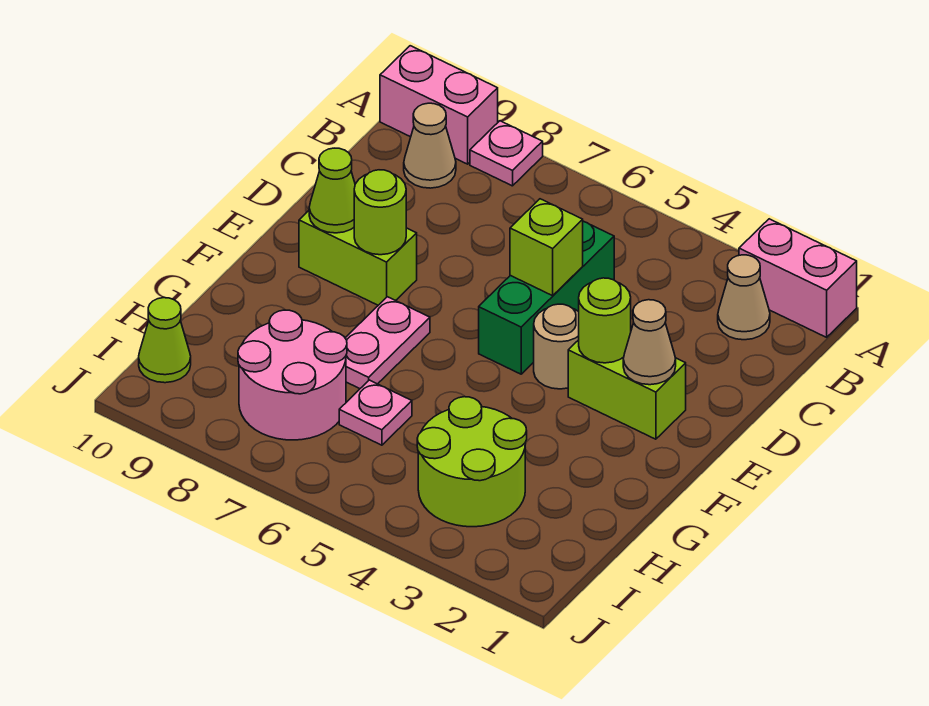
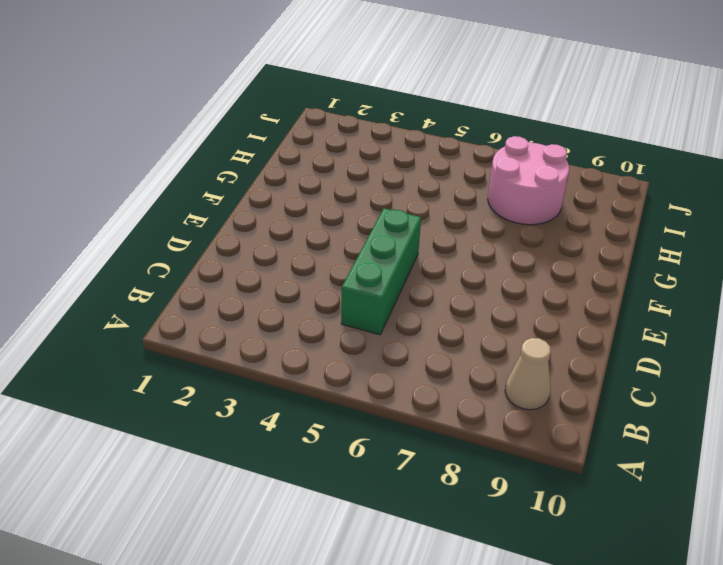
none -> pink 1x2 brick [739,219,857,337]
none -> pink 1x1 plate [470,121,543,186]
none -> pink 1x2 brick [380,46,498,164]

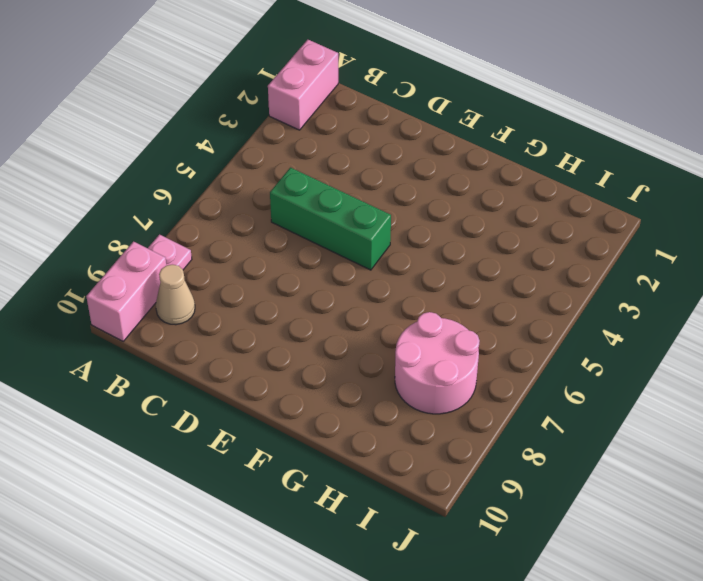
none -> tan 1x1 cone [718,255,770,340]
none -> lime 1x2 brick [568,340,686,439]
none -> tan 1x1 round brick [534,304,579,389]

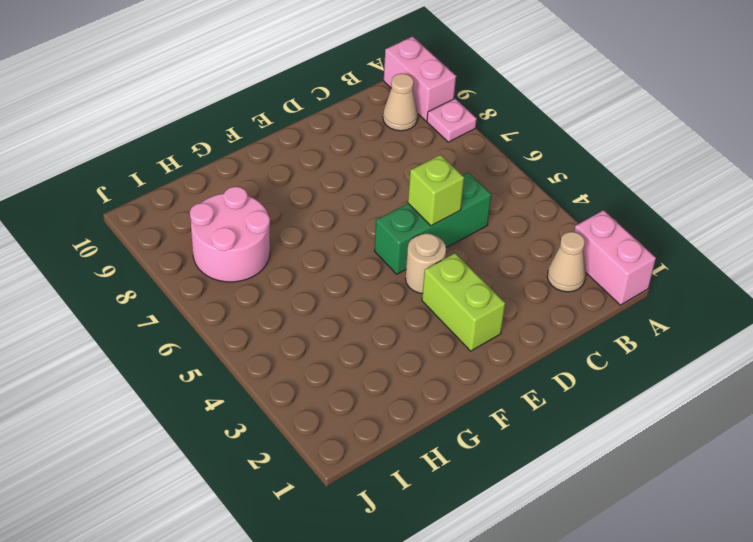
none -> lime 1x2 brick [299,211,417,305]
none -> pink 1x2 plate [345,297,430,389]
none -> lime 2x2 round brick [417,397,527,527]

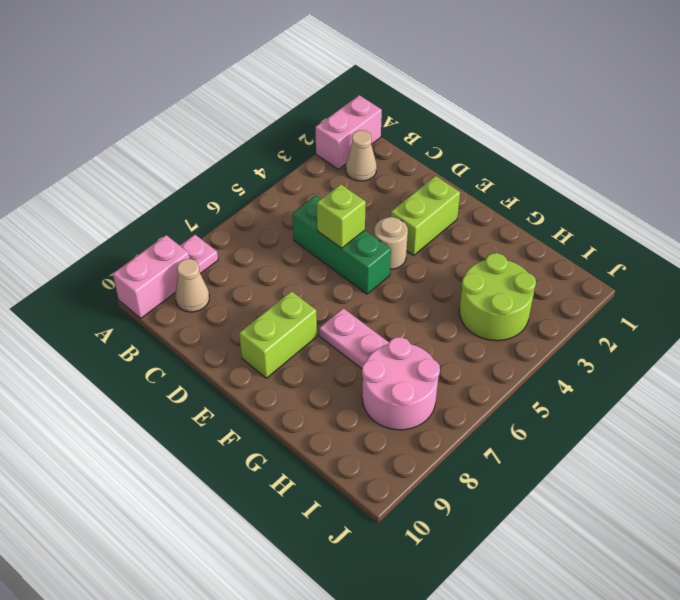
none -> pink 1x1 plate [339,380,412,445]
none -> lime 1x1 cone [139,298,191,383]
none -> tan 1x1 cone [623,300,676,385]

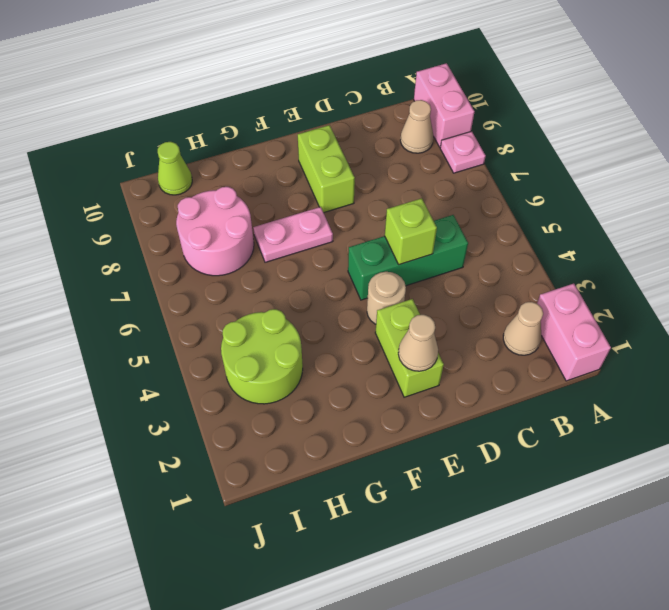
none -> pink 1x1 plate [339,380,412,445]
none -> lime 1x1 round brick [579,278,631,363]
none -> lime 1x1 round brick [354,170,406,255]

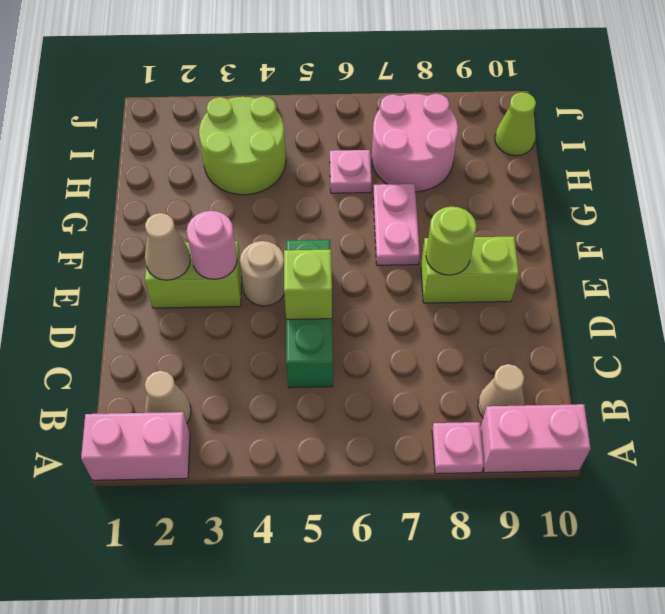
pink 1x1 round brick [187,211,237,279] -> lime 1x1 round brick [579,278,631,363]
none -> lime 1x1 cone [309,148,355,233]

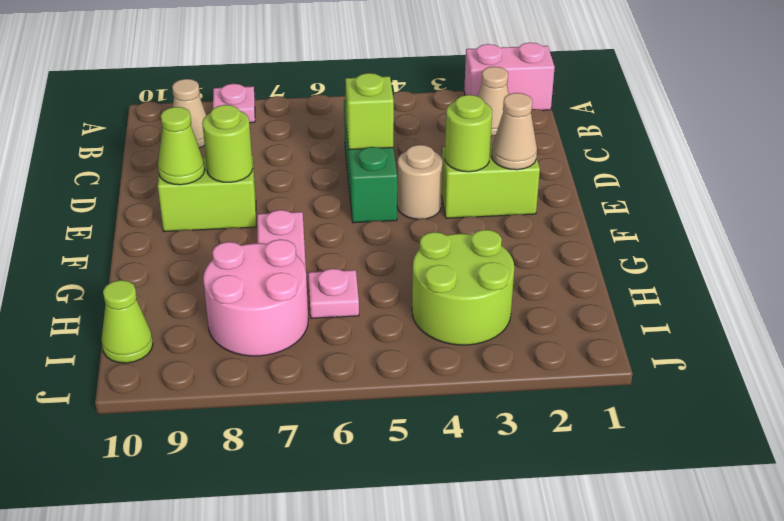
none -> pink 1x2 brick [380,46,498,164]

